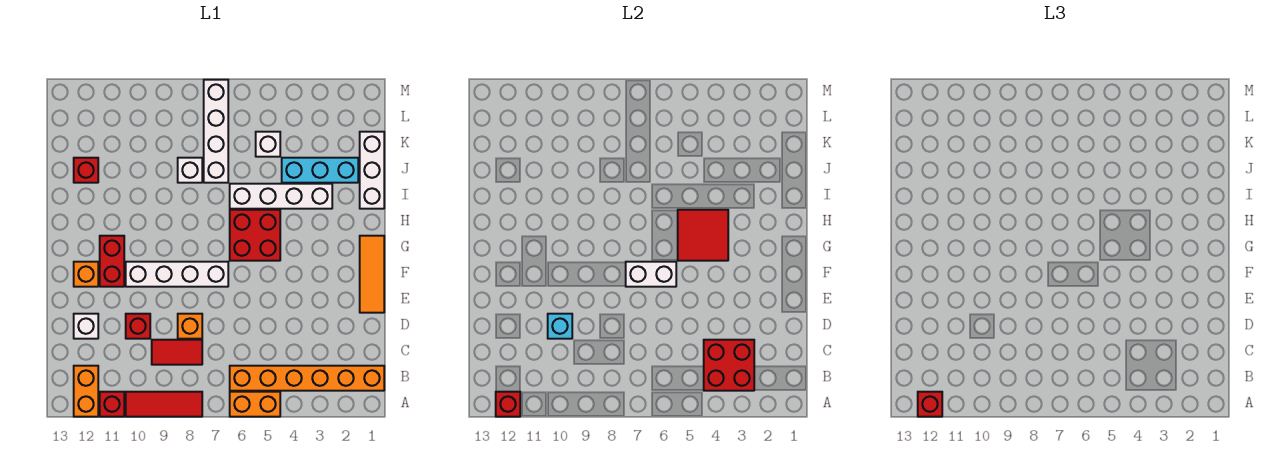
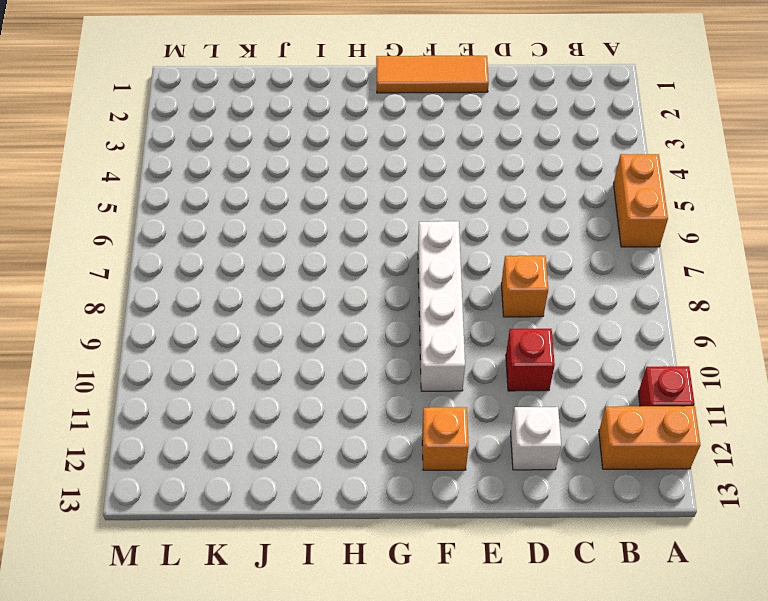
none -> red 1x3 tile [126,392,202,417]
none -> orange 1x6 brick [230,366,384,391]
none -> red 1x2 tile [152,340,202,365]

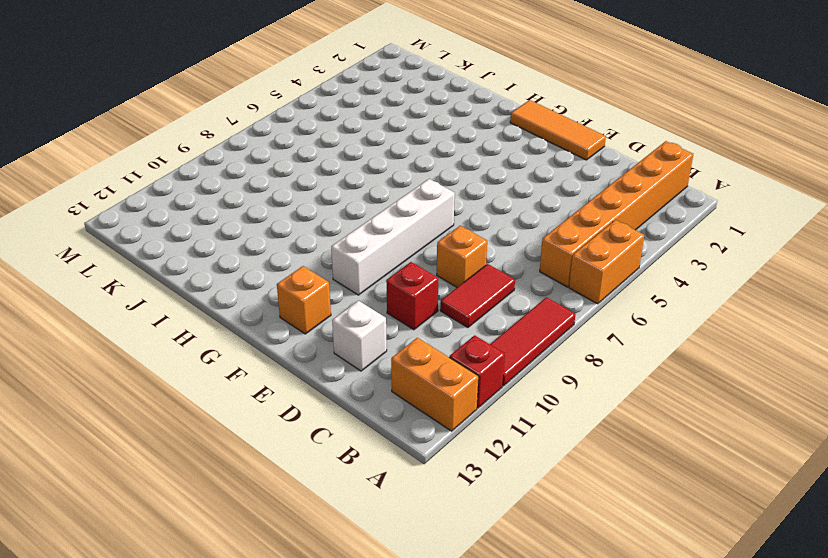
none -> red 1x2 brick [100,236,124,287]
none -> red 2x2 brick [230,210,280,261]
none -> white 1x3 brick [360,132,384,209]

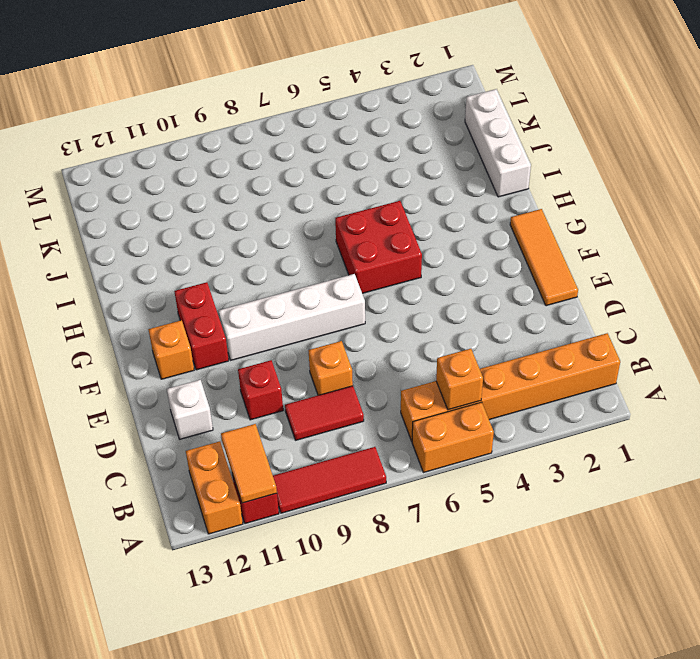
orange 1x2 tile [221,424,277,503] -> none
orange 1x1 brick [436,349,483,410] -> none
none -> white 1x4 brick [230,184,332,209]
none -> cyan 1x3 brick [282,158,358,183]
none -> white 1x4 brick [204,80,228,183]

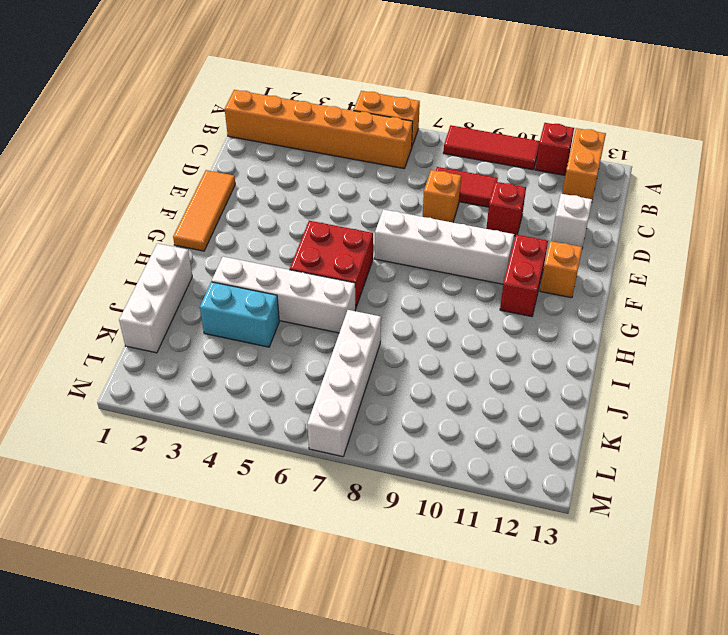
cyan 1x2 brick [200,282,279,347] -> cyan 1x3 brick [282,158,358,183]
none -> white 1x1 brick [178,158,202,183]
none -> red 1x1 brick [74,158,98,183]
none -> white 1x1 brick [256,132,280,157]

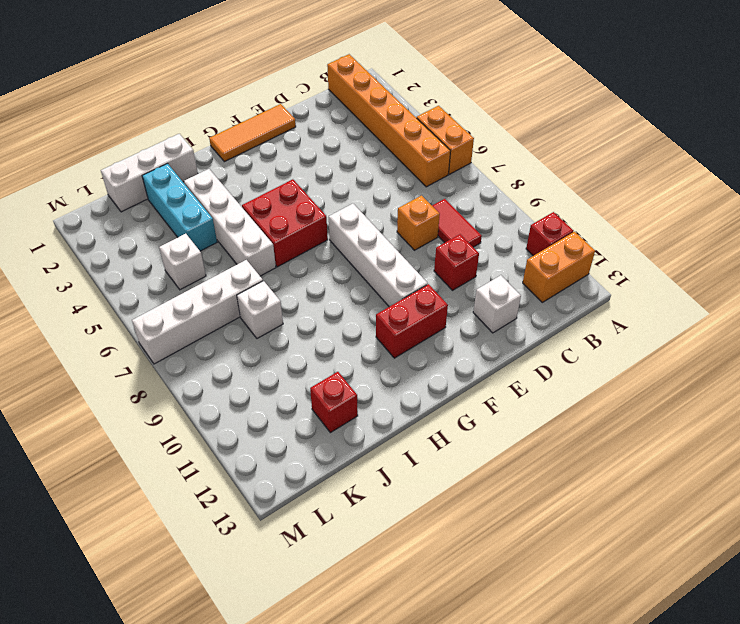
none -> red 1x3 tile [126,392,202,417]
none -> orange 1x1 brick [74,262,98,287]
none -> red 1x1 brick [496,392,520,417]

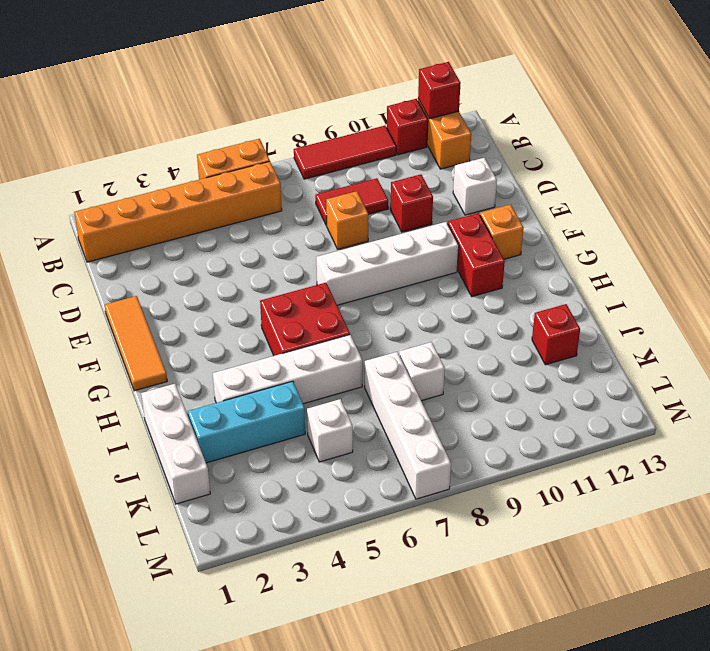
none -> red 2x2 brick [704,340,754,391]
none -> cyan 1x1 brick [548,314,572,339]
none -> white 1x2 brick [626,262,676,287]

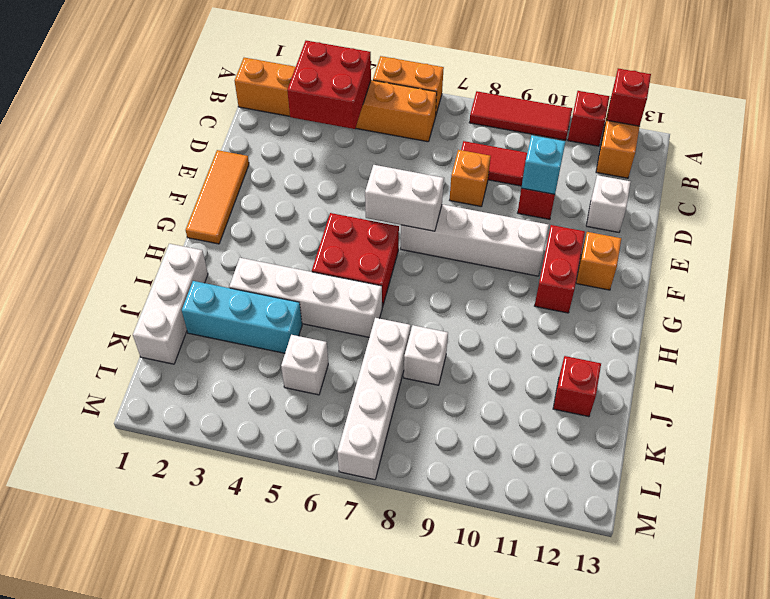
none -> red 2x2 tile [678,210,728,261]
none -> red 1x1 brick [918,392,942,417]

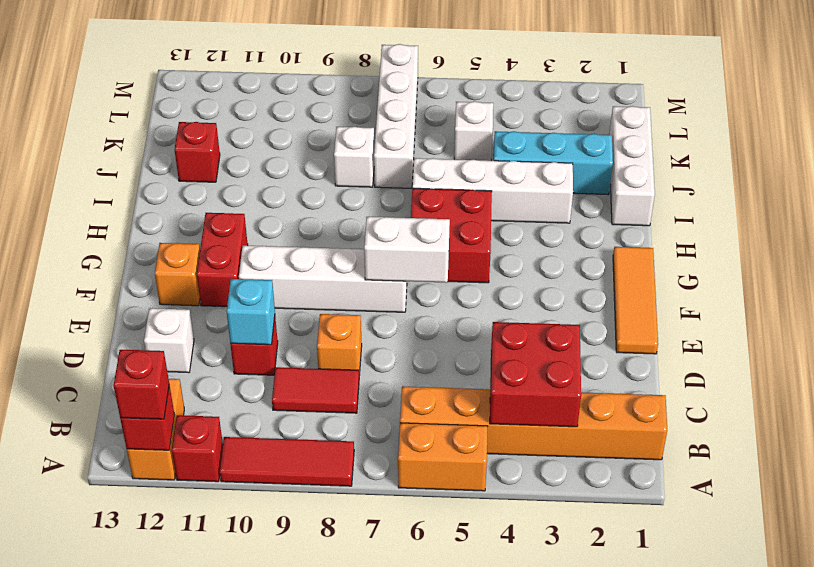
none -> red 2x2 tile [678,210,728,261]

